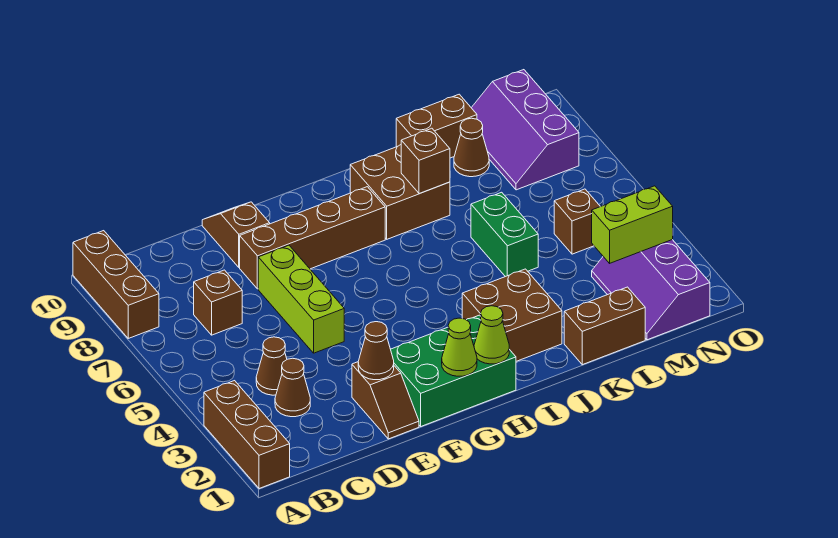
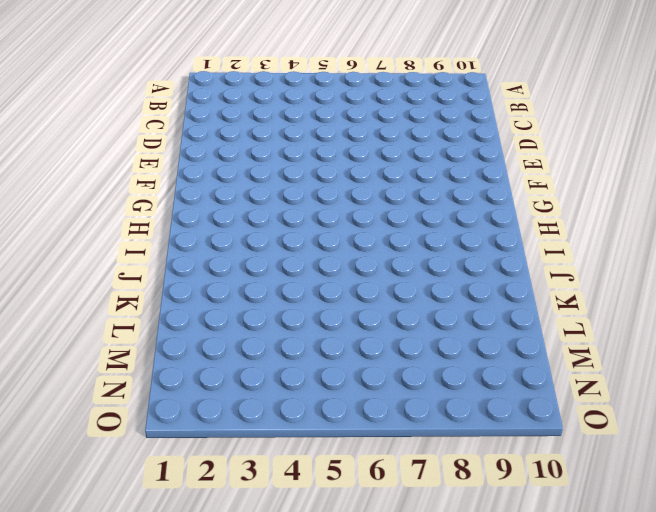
none -> brown 1x3 brick [204,381,290,489]
none -> brown 1x3 brick [73,231,159,338]
none -> brown 1x1 cone [275,358,310,417]

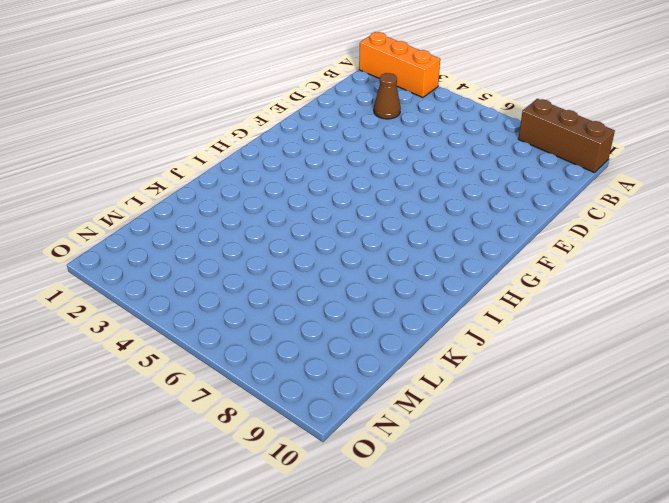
orange 1x3 brick [359,32,440,98] -> brown 1x3 brick [204,381,290,489]
none -> brown 1x1 cone [256,337,287,395]
none -> brown 1x1 brick [194,270,242,335]
none -> brown 1x2 slope [352,362,419,439]

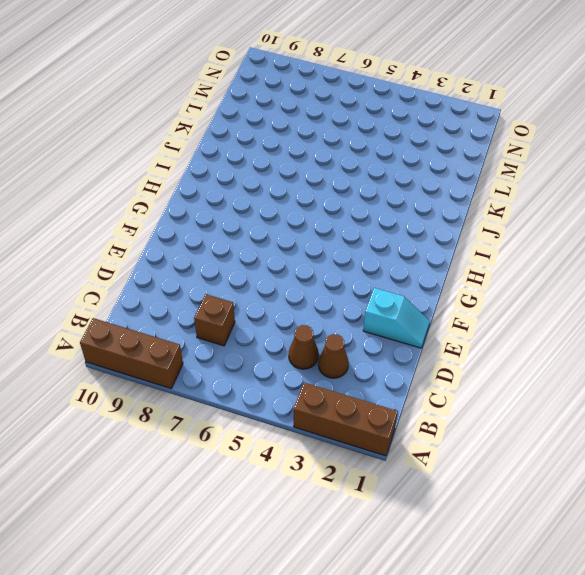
cyan 1x2 slope [363,288,430,348] -> brown 1x2 slope [352,362,419,439]
none -> lime 1x3 brick [258,245,344,353]
none -> brown 1x4 brick [240,187,385,289]
none -> brown 1x2 slope [202,202,270,267]

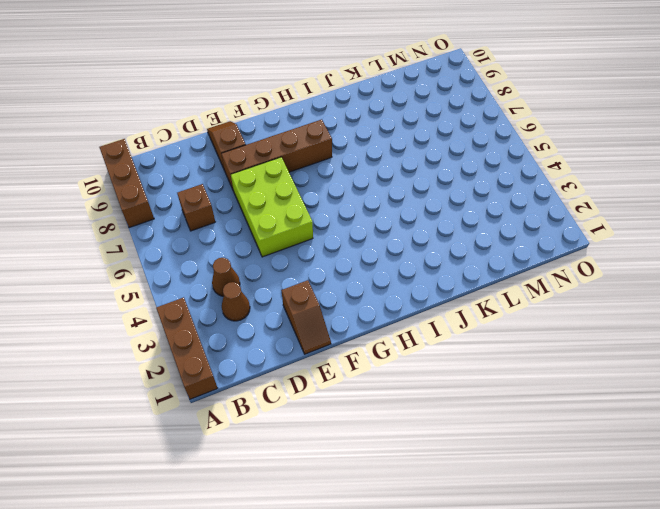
lime 2x3 brick [231,157,313,257] -> lime 1x3 brick [258,245,344,353]
none -> green 2x3 brick [391,315,516,426]
none -> brown 2x2 brick [462,269,562,361]
none -> brown 2x2 brick [350,145,450,239]

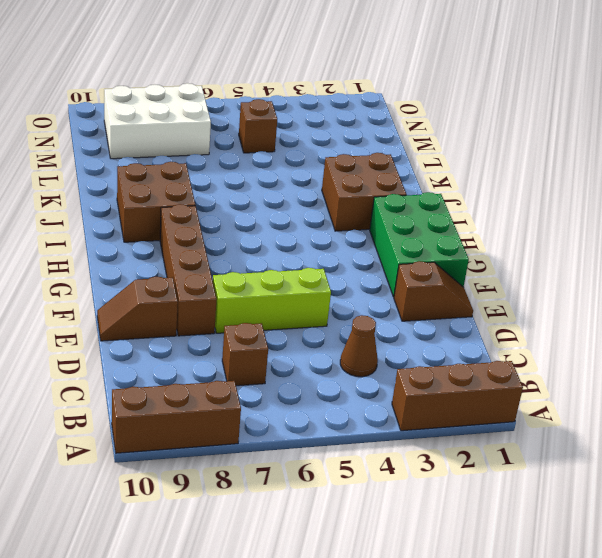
white 2x3 brick [104,83,211,159] -> purple 2x3 slope [471,70,579,190]
none -> brown 1x1 cone [275,358,310,417]
none -> brown 1x2 brick [564,287,645,365]
none -> green 1x2 brick [471,192,538,277]

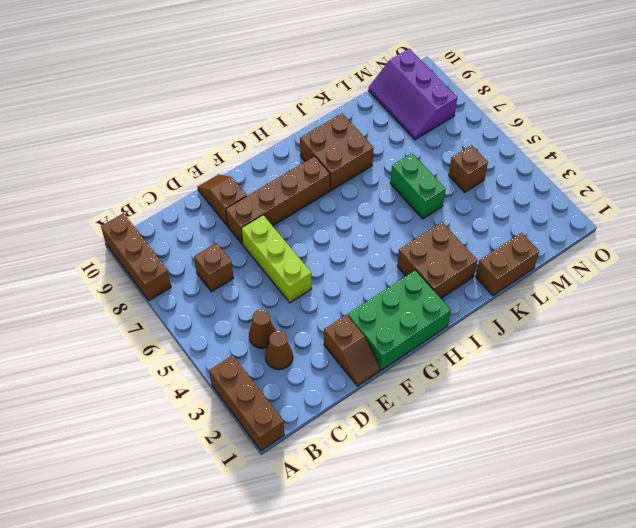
none -> brown 1x2 brick [396,94,477,158]
none -> brown 1x1 cone [454,118,489,177]
none -> purple 2x3 slope [592,240,710,340]

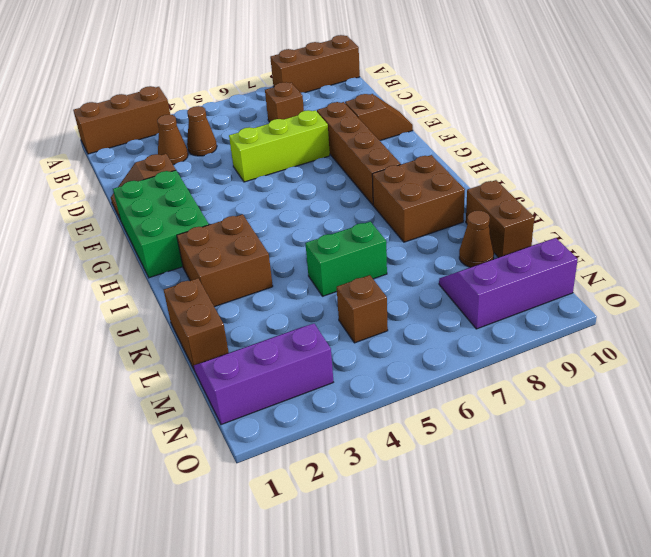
none -> brown 1x1 cone [358,322,394,380]
none -> lime 1x1 cone [442,318,477,376]
none -> lime 1x1 cone [474,306,509,364]

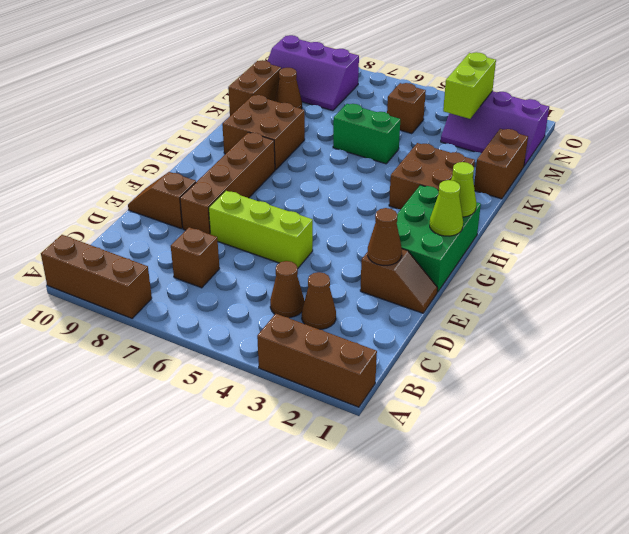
none -> brown 1x1 brick [401,128,450,194]

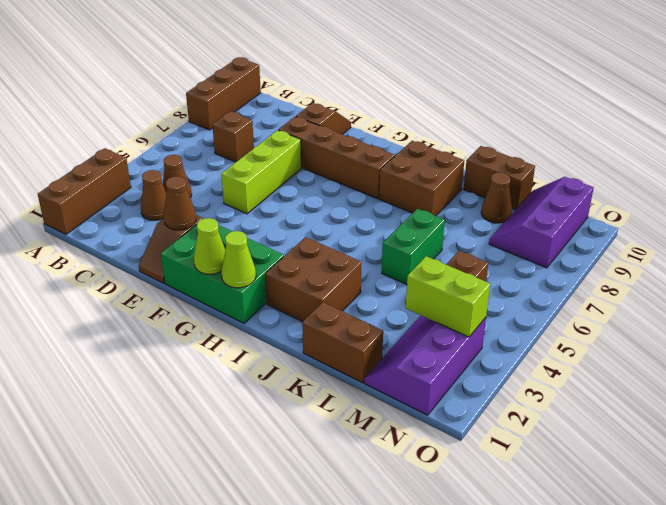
none -> brown 1x1 brick [401,128,450,194]

